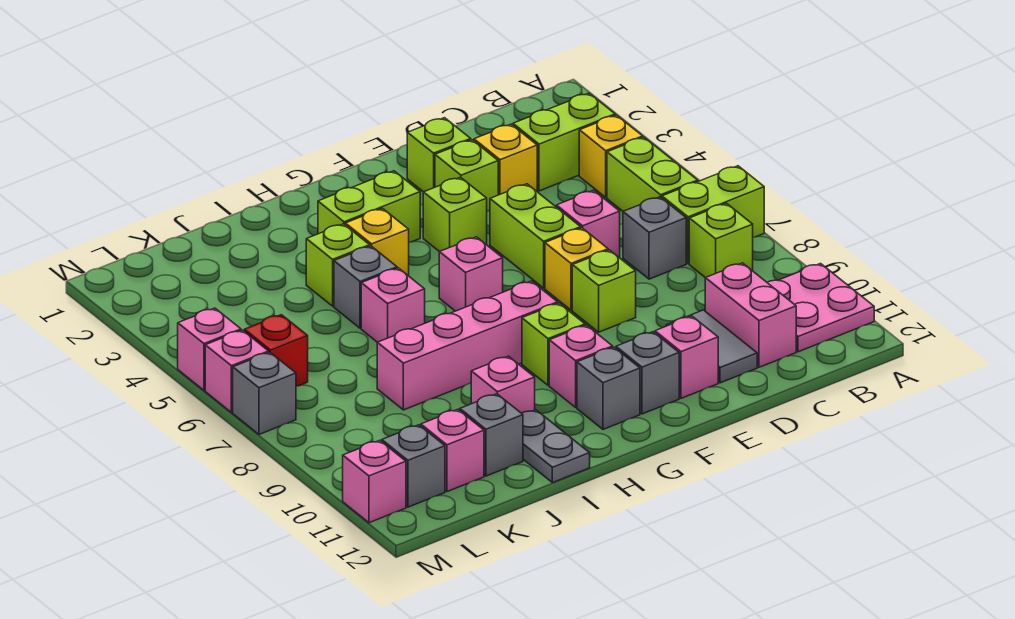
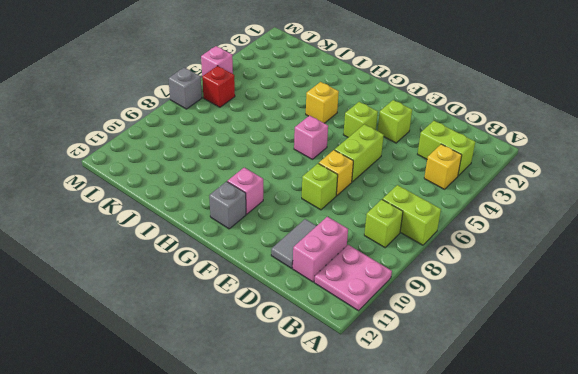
none -> lime 1x2 brick [607,137,698,211]
none -> grey 1x1 brick [623,197,686,279]
none -> yellow 1x1 brick [474,124,537,195]
none -> pink 1x1 brick [556,190,620,258]

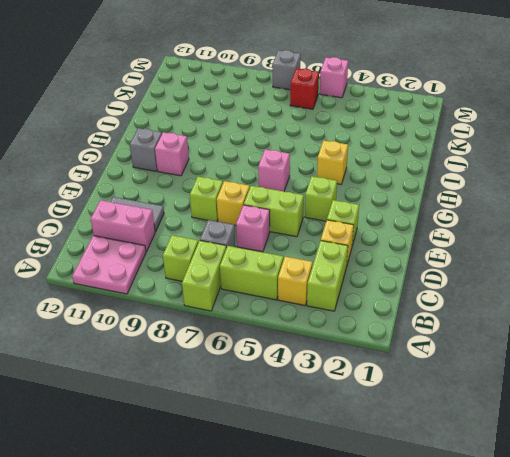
none -> lime 1x1 brick [407,118,471,192]
none -> pink 1x1 brick [655,316,718,398]
none -> grey 1x1 brick [616,332,679,414]
none -> lime 1x2 brick [318,171,420,242]

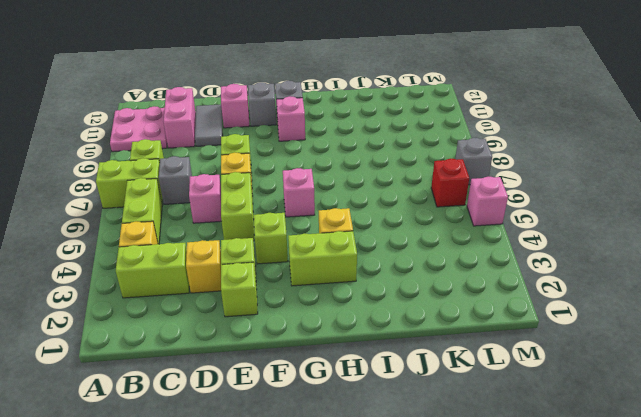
none -> pink 1x4 brick [377,281,558,410]
none -> lime 1x1 brick [522,303,585,385]
none -> lime 1x1 brick [306,224,370,306]
none -> grey 1x1 brick [334,246,397,328]

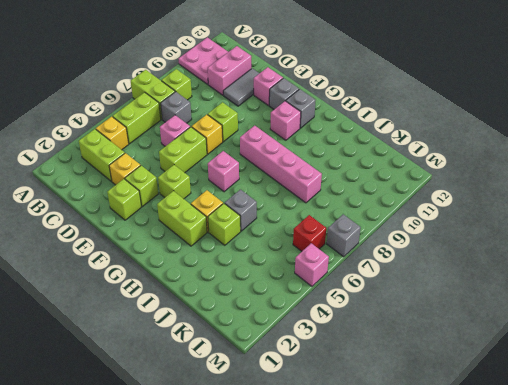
none -> lime 1x1 brick [522,303,585,385]
none -> pink 1x1 brick [361,268,425,342]
none -> pink 1x1 brick [471,356,535,413]
none -> grey 1x2 plate [522,410,590,483]

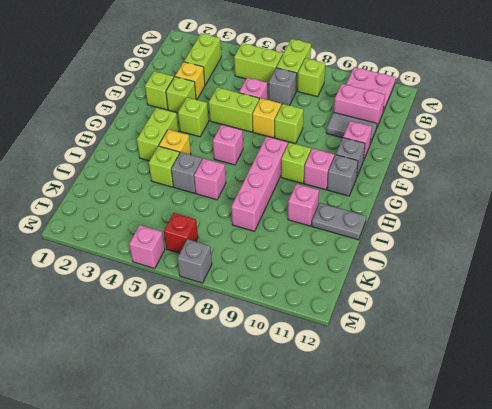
none -> yellow 1x1 brick [579,115,643,197]
none -> grey 1x1 brick [460,394,523,476]
none -> pink 1x1 brick [421,409,484,492]
none -> grey 1x1 brick [382,425,445,507]

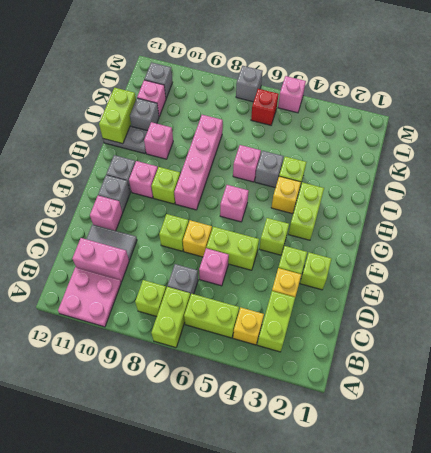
lime 1x2 brick [99,88,136,144] -> none
none -> pink 1x1 brick [205,330,269,412]
none -> pink 1x1 brick [343,440,406,523]

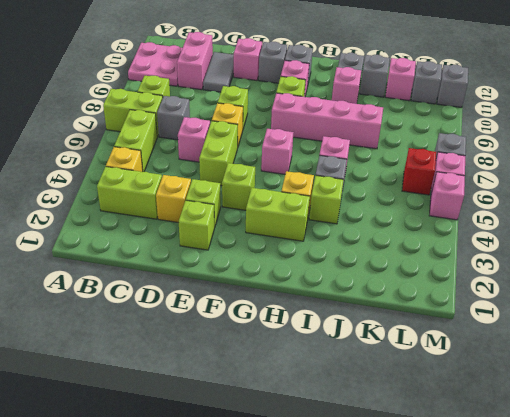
grey 1x1 brick [437,65,468,108] -> pink 1x1 brick [343,440,406,523]

